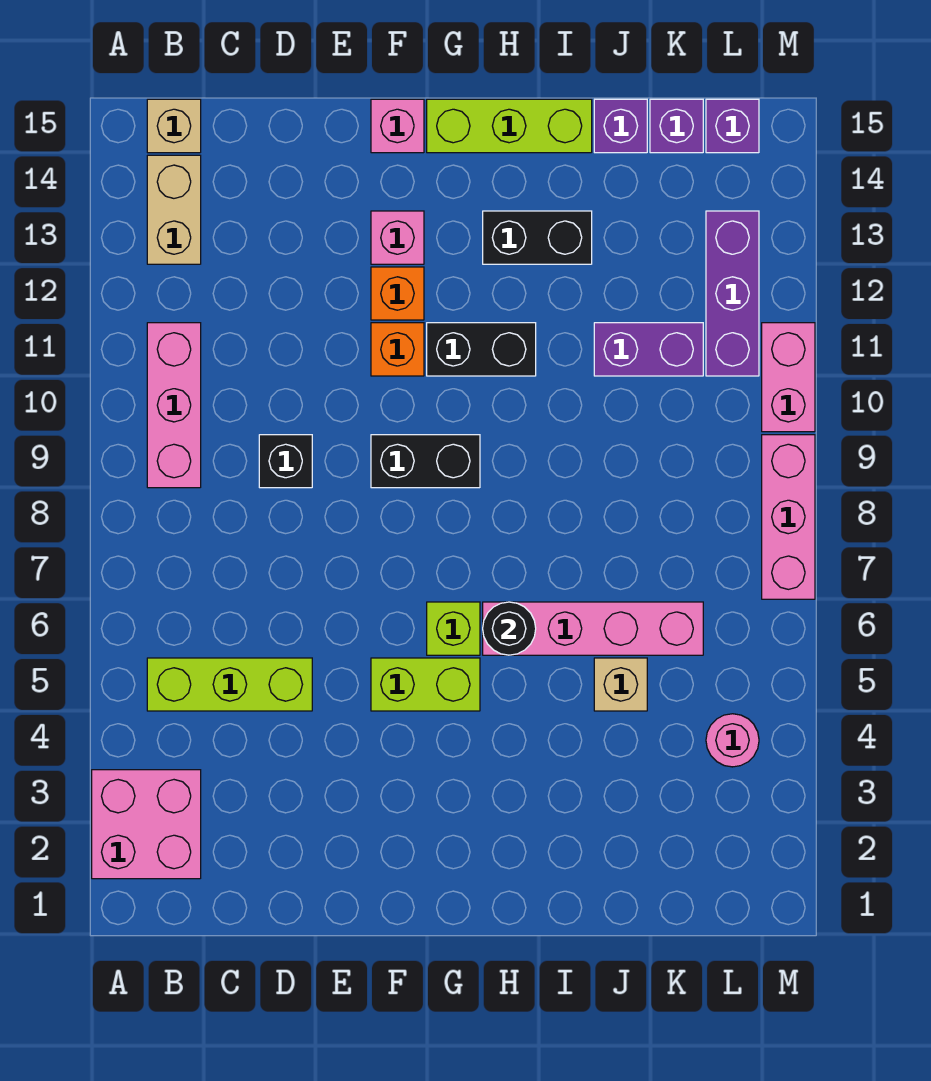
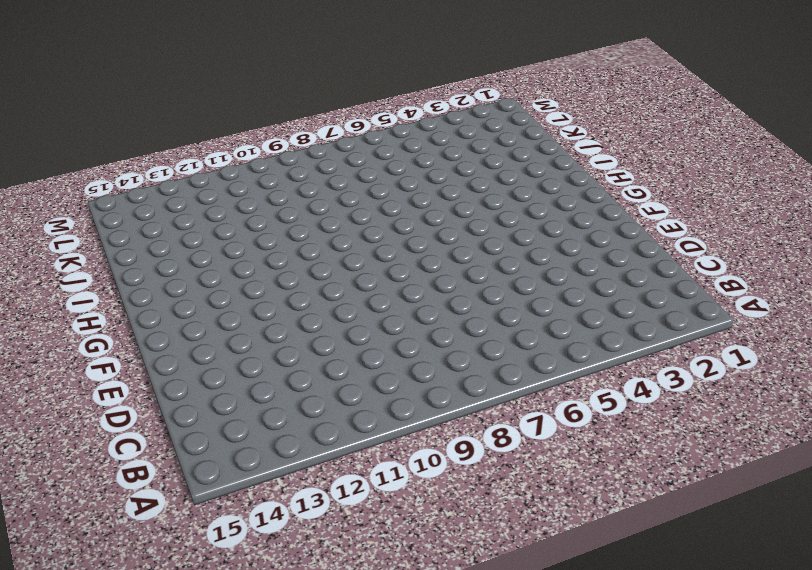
none -> pink 2x2 brick [92,770,201,879]
none -> lime 1x3 brick [147,658,312,711]
none -> pink 1x3 brick [147,323,201,488]

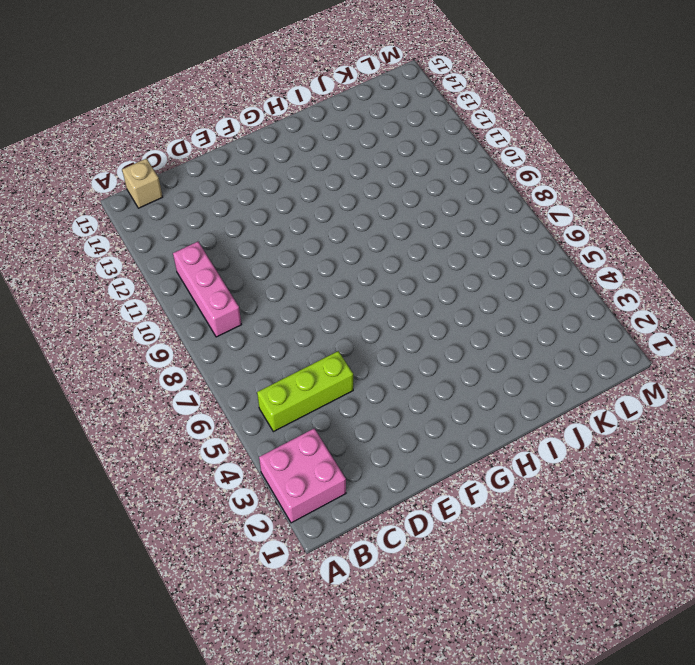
none -> tan 1x2 brick [147,155,201,264]
none -> black 1x1 brick [259,435,312,488]
none -> lime 1x2 brick [371,658,480,711]

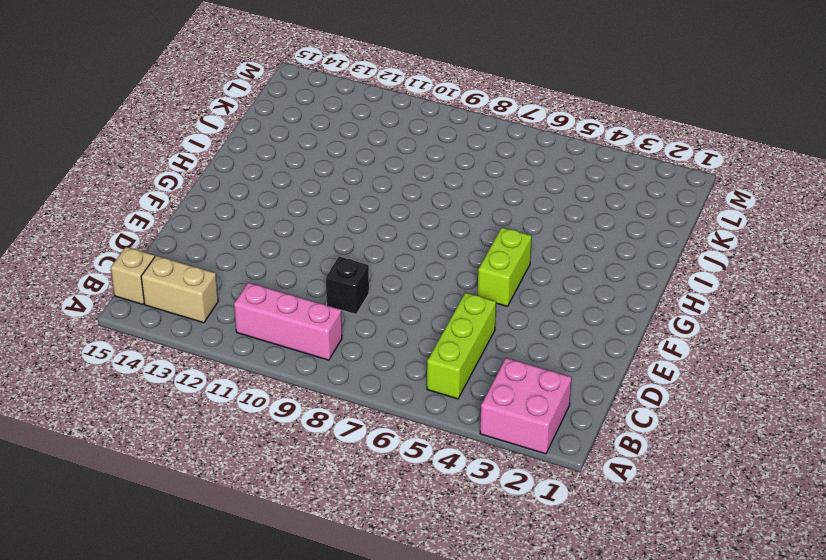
none -> black 1x2 brick [371,435,480,488]
none -> orange 1x1 brick [371,323,424,376]
none -> orange 1x1 brick [371,267,424,320]

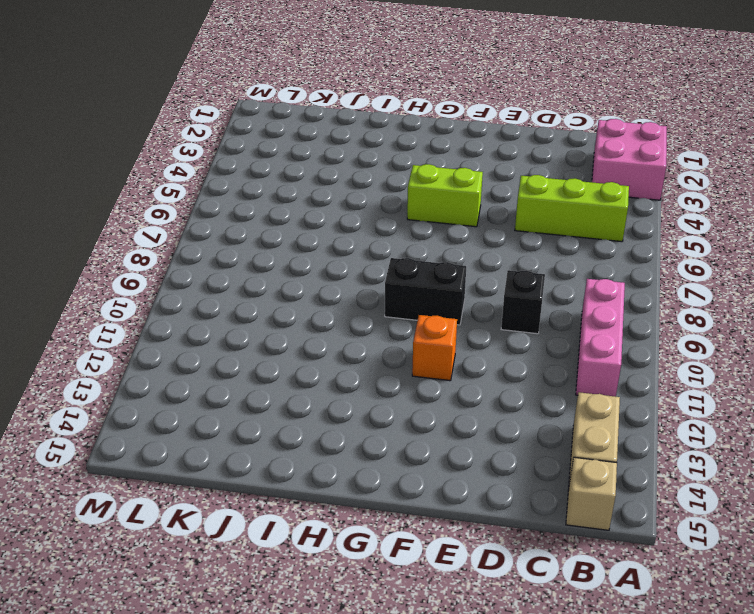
none -> orange 1x1 brick [371,267,424,320]
none -> pink 1x1 brick [371,211,424,264]
none -> pink 1x1 brick [371,99,424,153]

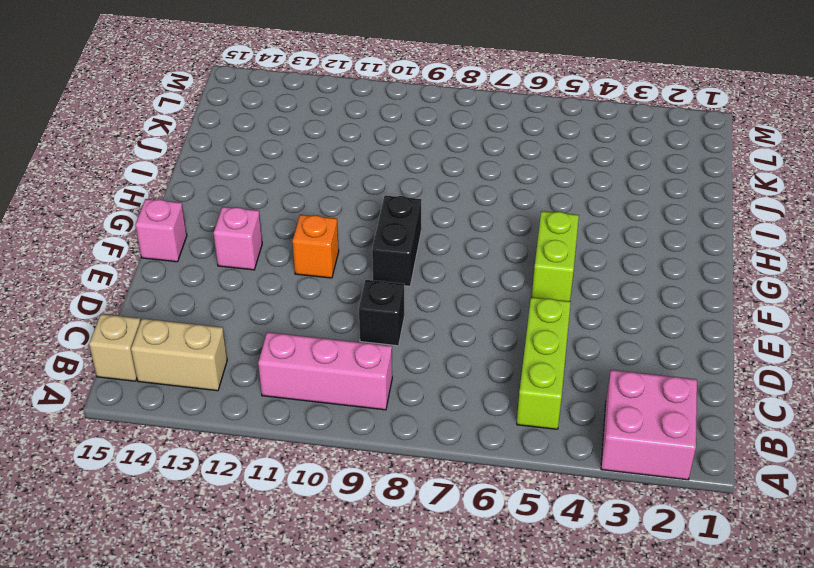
none -> orange 1x1 brick [371,267,424,320]
none -> lime 1x1 brick [427,602,480,655]
none -> black 1x2 brick [427,323,536,376]

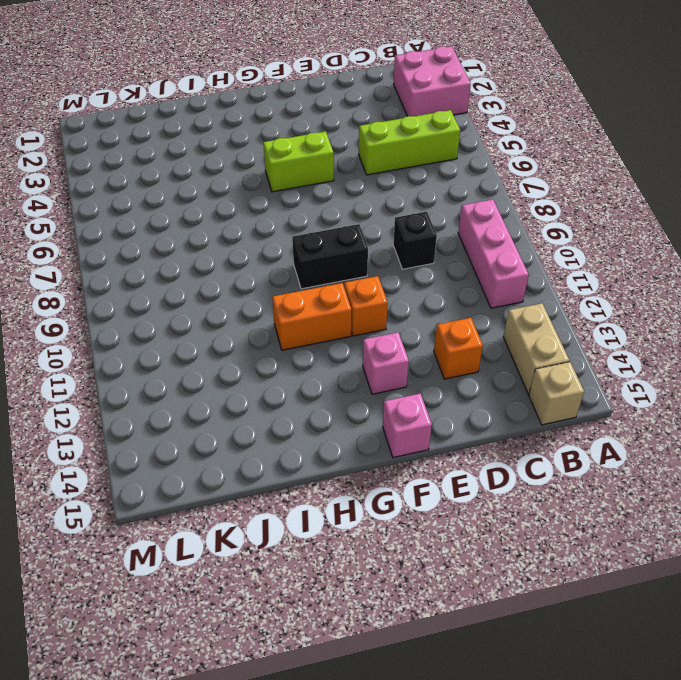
orange 1x1 brick [434,318,483,379] -> orange 1x1 brick moved to [371,267,424,320]
orange 1x2 brick [272,283,351,350] -> black 1x2 brick [427,323,536,376]
none -> lime 1x1 brick [427,602,480,655]
none -> lime 1x3 brick [427,99,592,153]
none -> pink 1x4 brick [483,602,703,655]

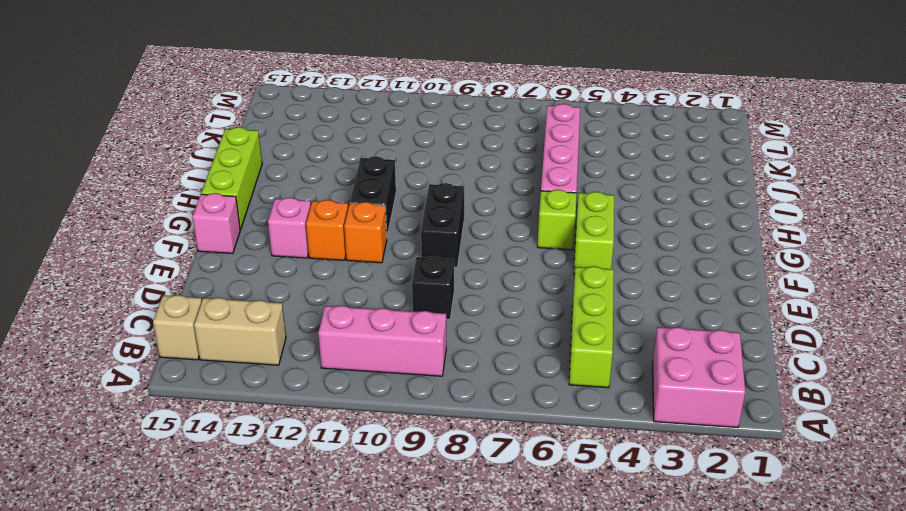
none -> black 1x2 brick [483,211,592,264]
none -> tan 1x1 brick [594,658,647,711]
none -> purple 1x2 brick [594,323,703,376]

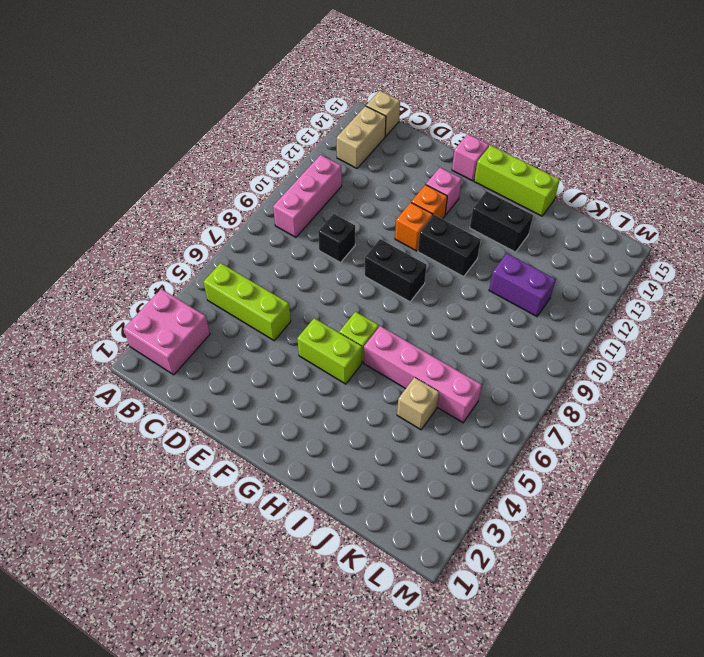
none -> purple 1x1 brick [594,99,647,153]
none -> purple 1x1 brick [650,99,703,153]
none -> pink 1x1 round brick [706,714,759,767]

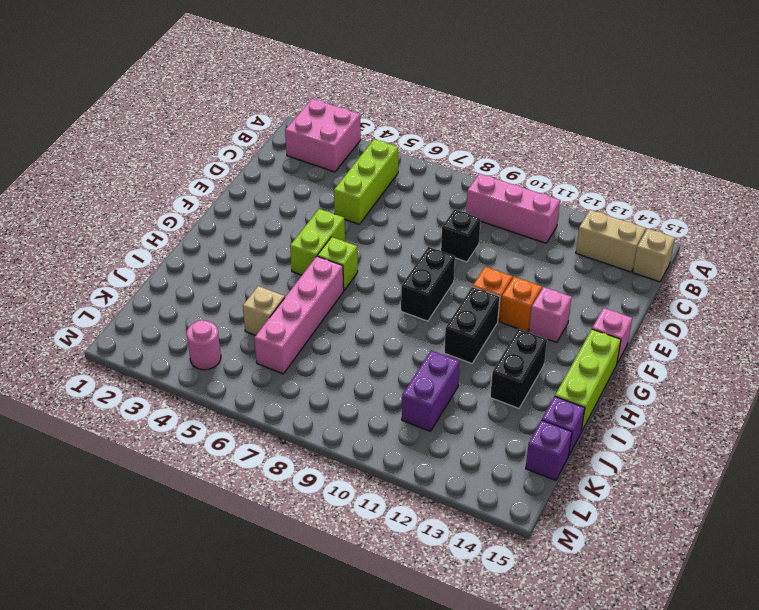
none -> purple 1x3 brick [706,211,759,376]
none -> purple 1x1 brick [706,99,759,153]
none -> pink 1x3 brick [762,435,815,599]

